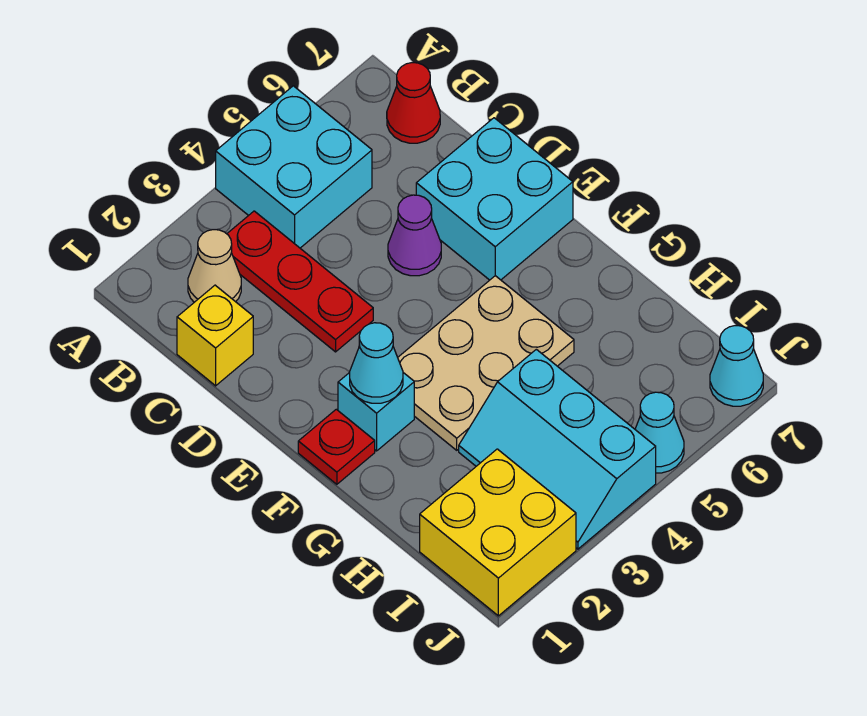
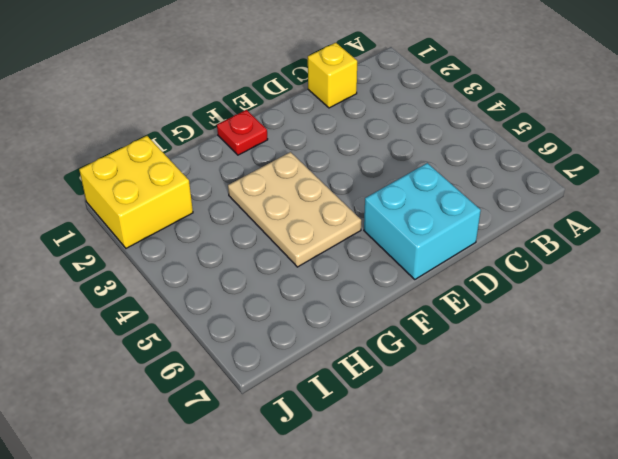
none -> cyan 2x2 brick [216,86,372,248]
none -> tan 1x1 cone [188,230,241,302]
none -> red 1x3 plate [227,211,373,352]

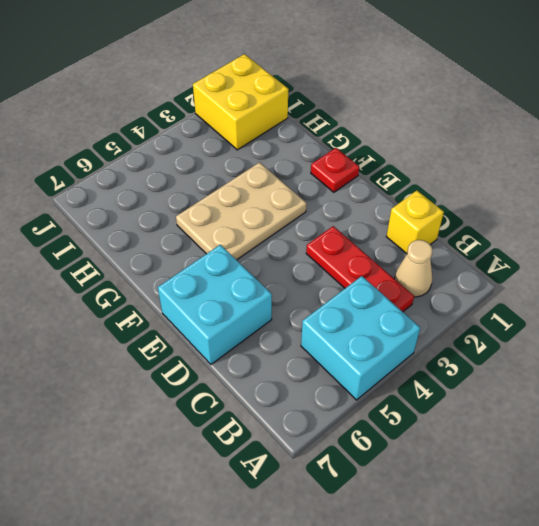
none -> red 1x1 cone [387,63,440,143]
none -> purple 1x1 cone [388,195,441,276]
none -> cyan 1x1 brick [338,373,414,451]

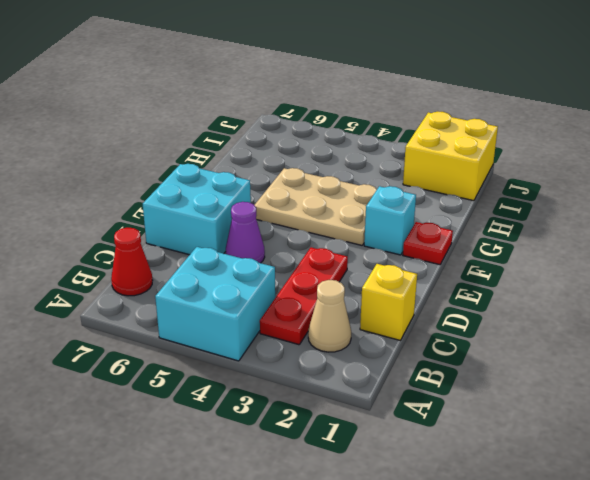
none -> cyan 2x3 slope [459,349,656,549]
none -> cyan 1x1 cone [635,392,684,473]
none -> cyan 1x1 cone [710,326,763,406]

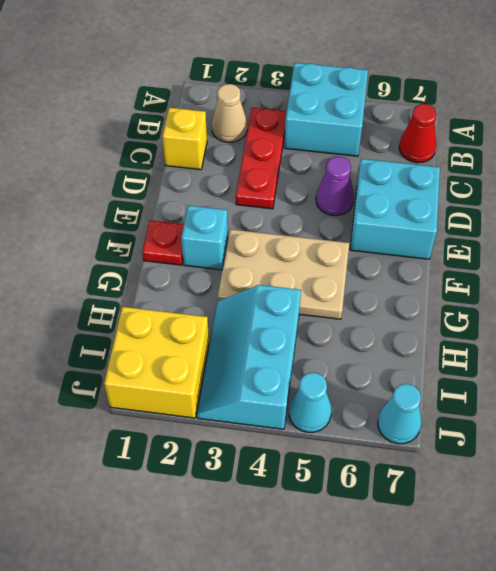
none -> cyan 1x1 cone [350,323,403,403]

